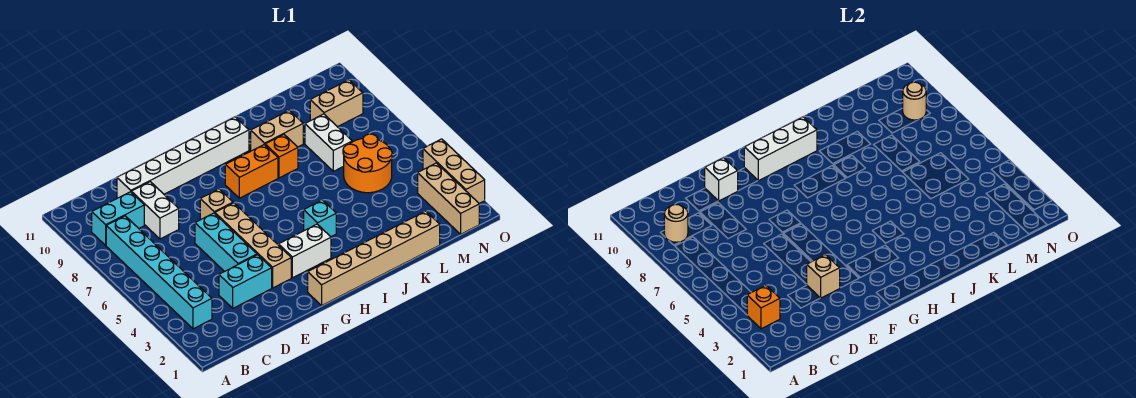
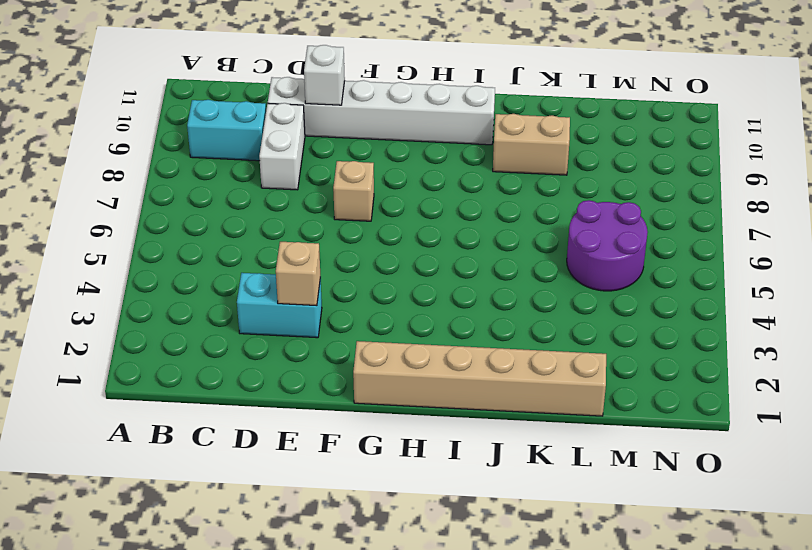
purple 2x2 round brick [567,200,648,291] -> orange 2x2 round brick [343,134,392,193]
none -> cyan 1x6 brick [106,216,212,329]
none -> cyan 1x3 brick [195,213,257,272]
none -> tan 1x4 brick [215,203,291,288]

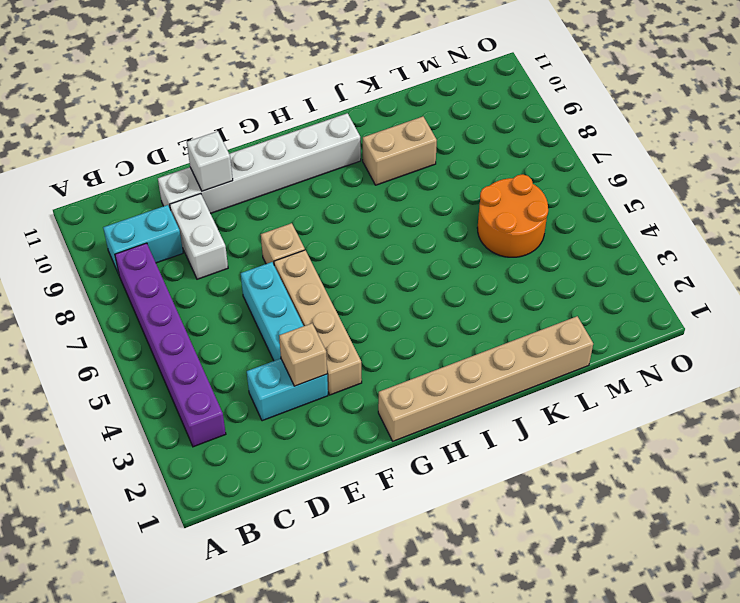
purple 1x6 brick [115,243,226,447] -> cyan 1x6 brick [106,216,212,329]
none -> white 1x2 brick [279,224,331,278]
none -> orange 1x2 brick [225,145,278,198]
none -> cyan 1x1 brick [304,200,336,237]

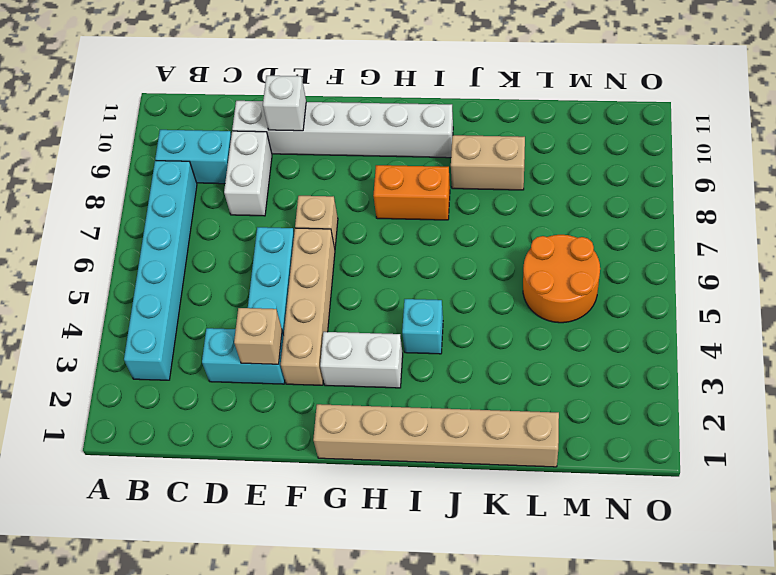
none -> orange 1x1 brick [265,135,298,178]
none -> white 1x2 brick [305,114,352,171]
none -> tan 1x2 brick [310,80,363,127]

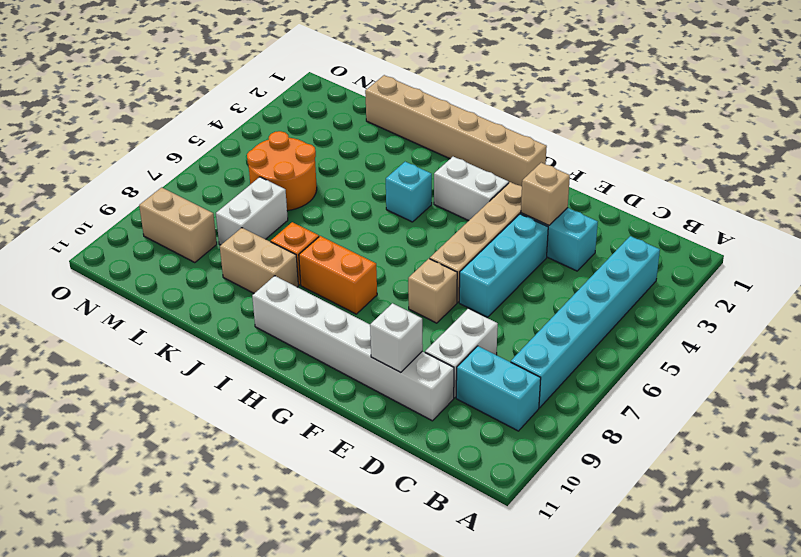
none -> tan 1x3 brick [418,163,479,234]
none -> tan 1x3 brick [423,139,485,203]
none -> orange 1x1 brick [747,285,780,329]

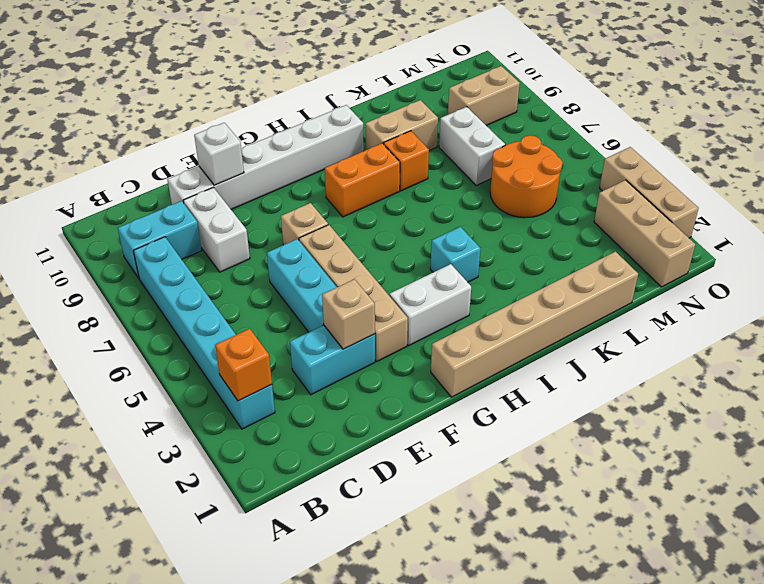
none -> tan 1x1 round brick [664,204,688,242]
none -> white 1x3 brick [744,117,817,181]
none -> tan 1x1 round brick [903,82,926,120]

